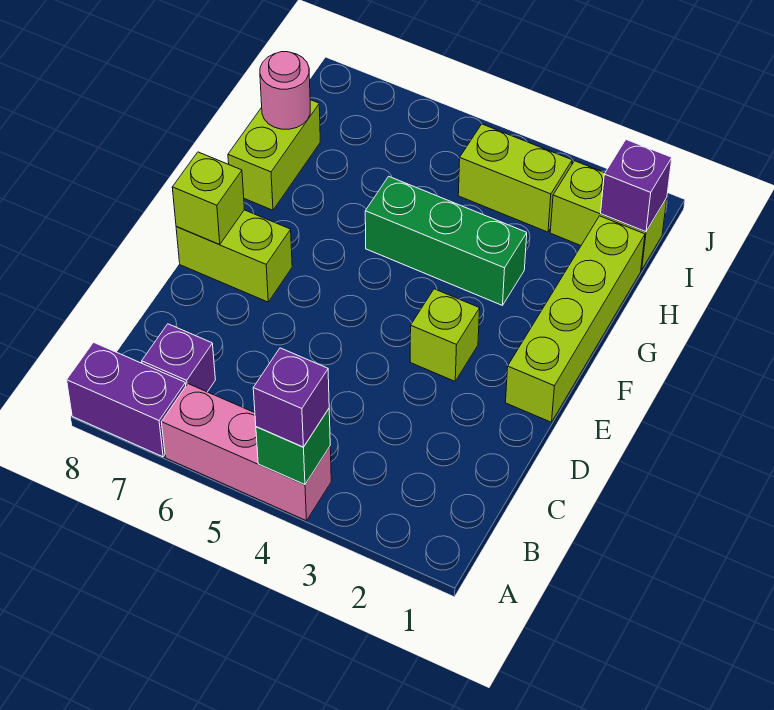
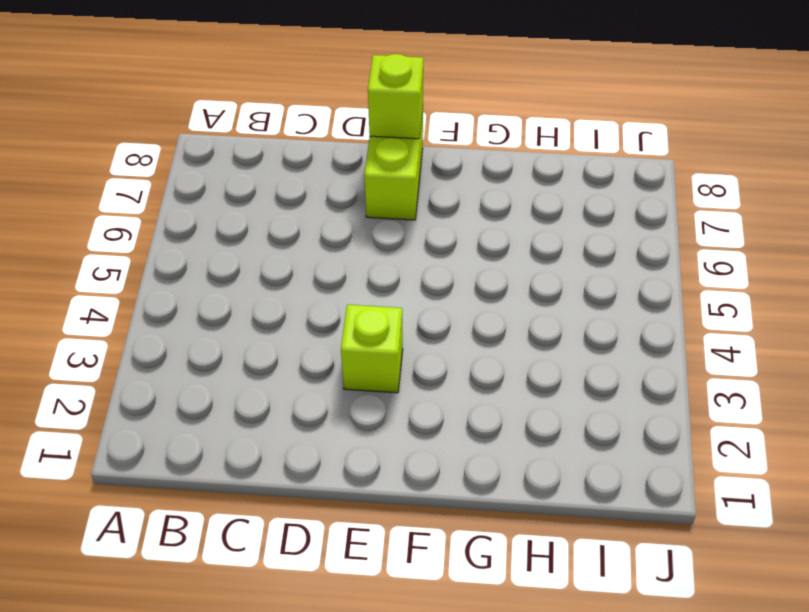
none -> pink 1x3 brick [162,384,331,521]
none -> purple 1x2 brick [67,342,186,457]
none -> purple 1x1 brick [142,324,215,392]

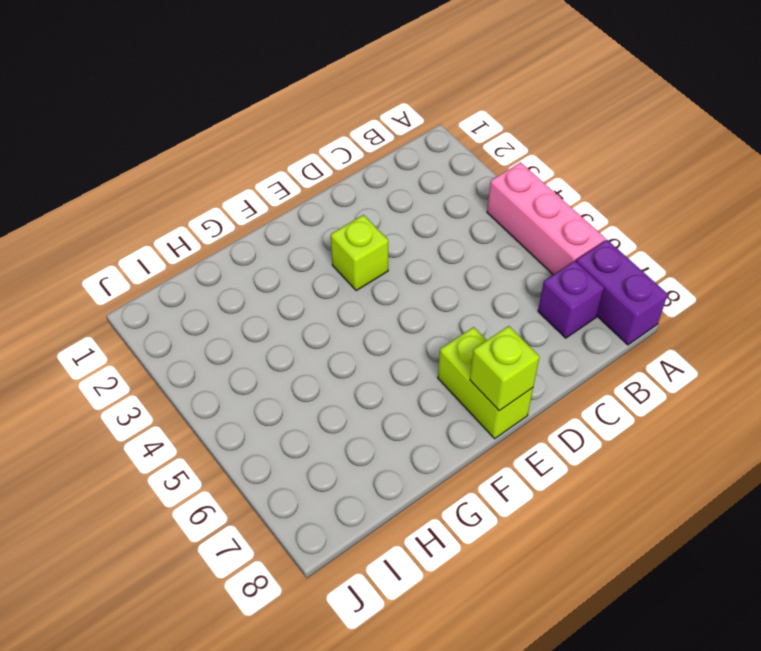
none -> lime 1x4 brick [506,216,645,422]
none -> green 1x3 brick [365,176,527,305]
none -> lime 1x2 brick [228,100,320,210]

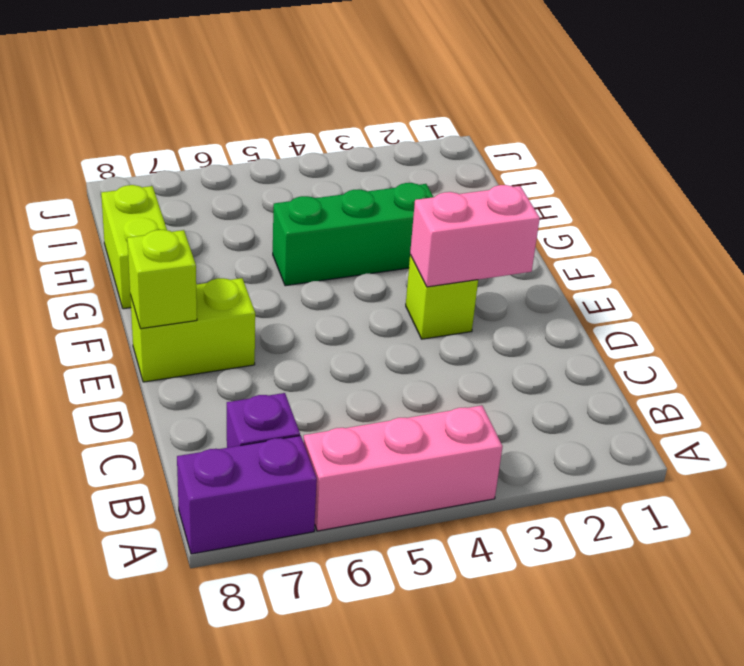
pink 1x2 brick [410,185,540,287] -> none
none -> lime 1x4 brick [506,216,645,422]
none -> lime 1x2 brick [550,161,667,270]
none -> lime 1x2 brick [458,124,572,232]

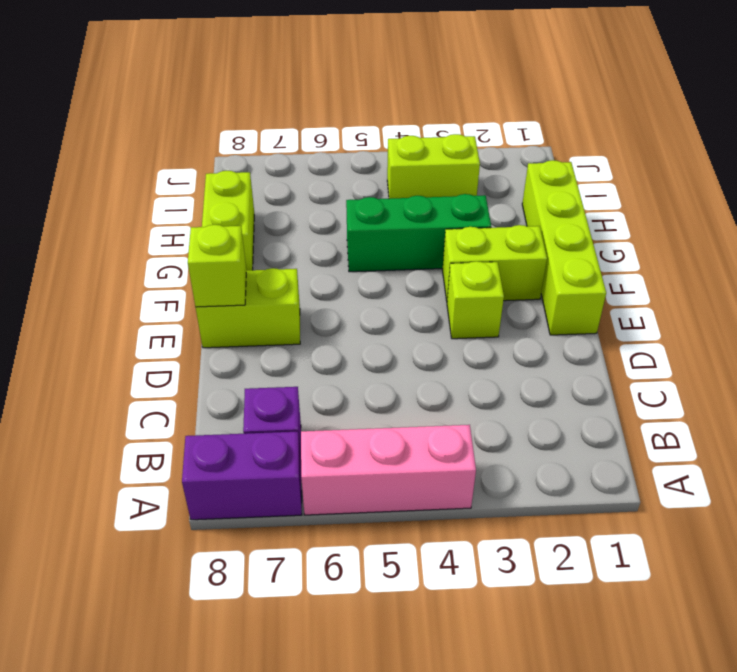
lime 1x2 brick [443,225,547,301] -> lime 1x2 brick moved to [550,161,667,270]
none -> green 1x1 brick [256,409,330,485]
none -> pink 1x1 round brick [260,52,310,129]
none -> purple 1x1 brick [601,140,672,232]

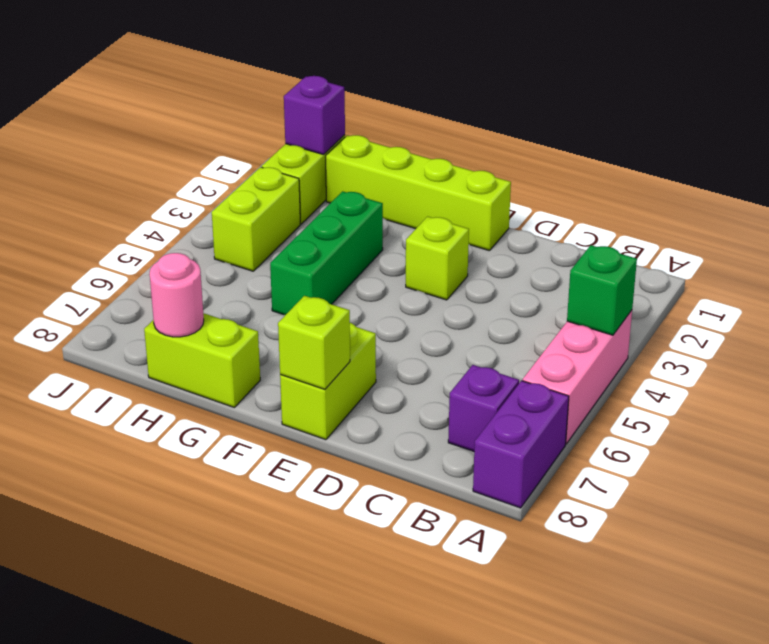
none -> purple 1x1 brick [253,348,329,447]

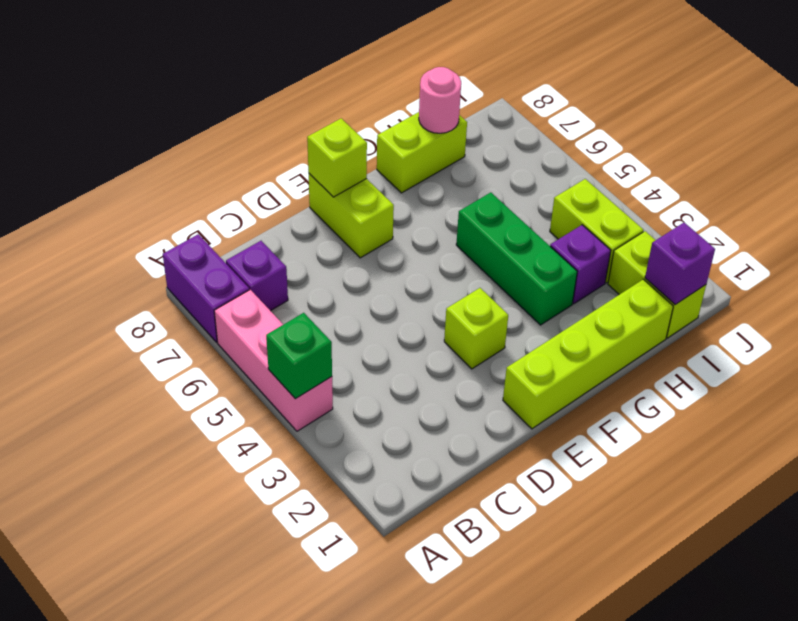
purple 1x1 brick [550,225,611,304] -> purple 1x1 brick moved to [253,348,329,447]

